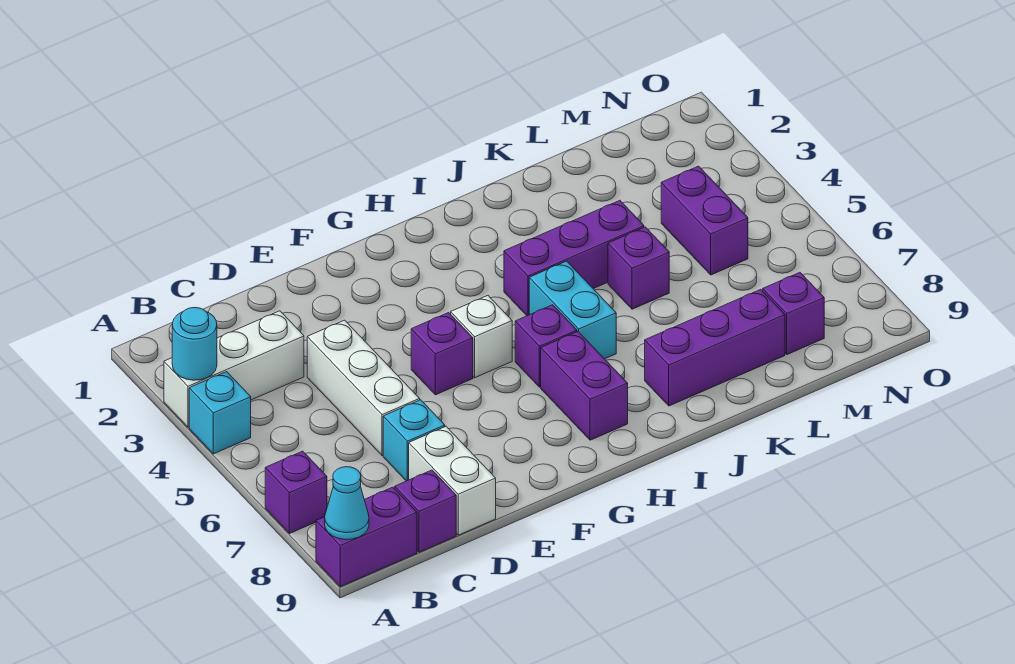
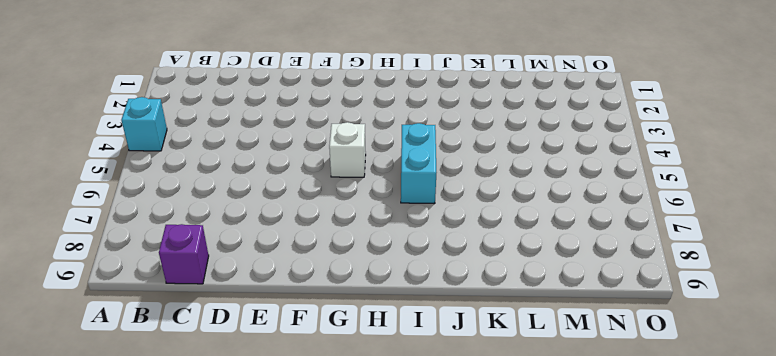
none -> white 1x3 brick [164,311,304,427]
none -> purple 1x1 brick [265,451,327,534]
none -> purple 1x2 brick [316,487,417,587]

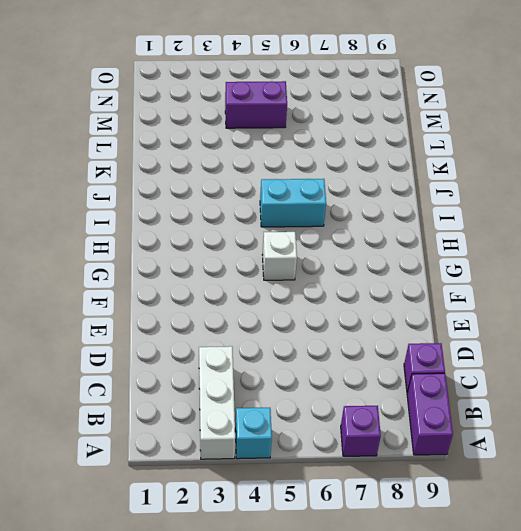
none -> white 1x3 brick [307,320,420,456]
none -> cyan 1x1 brick [383,400,445,481]
none -> white 1x2 brick [409,427,496,535]

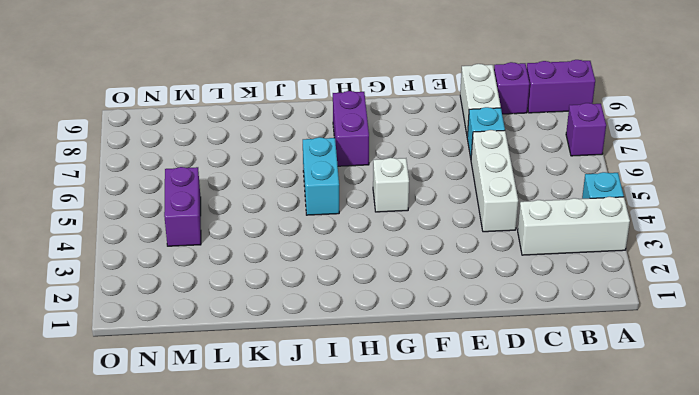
none -> purple 1x1 brick [411,313,473,395]
none -> purple 1x1 brick [515,305,577,387]
none -> purple 1x3 brick [504,200,644,316]

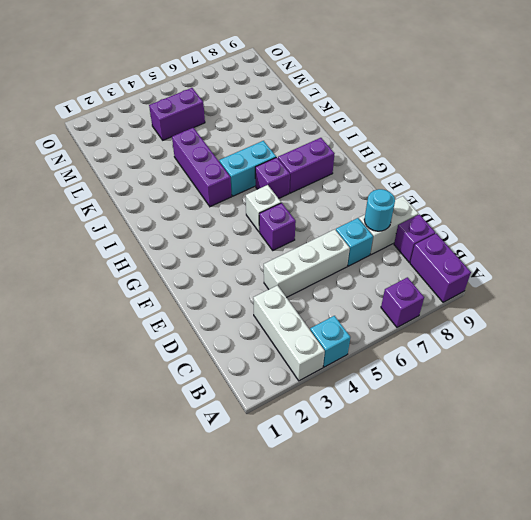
cyan 1x1 round brick [364,189,395,231] -> cyan 1x1 round brick moved to [172,308,217,380]
none -> purple 1x3 brick [645,289,785,406]
none -> purple 1x1 brick [608,227,669,309]
none -> purple 1x1 brick [763,272,824,355]

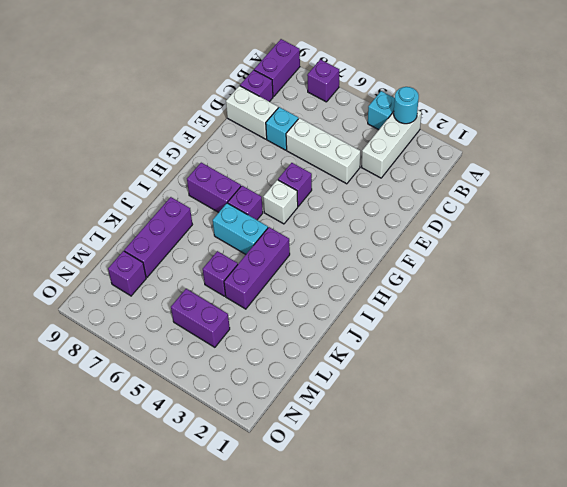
none -> cyan 1x1 cone [325,467,369,540]

